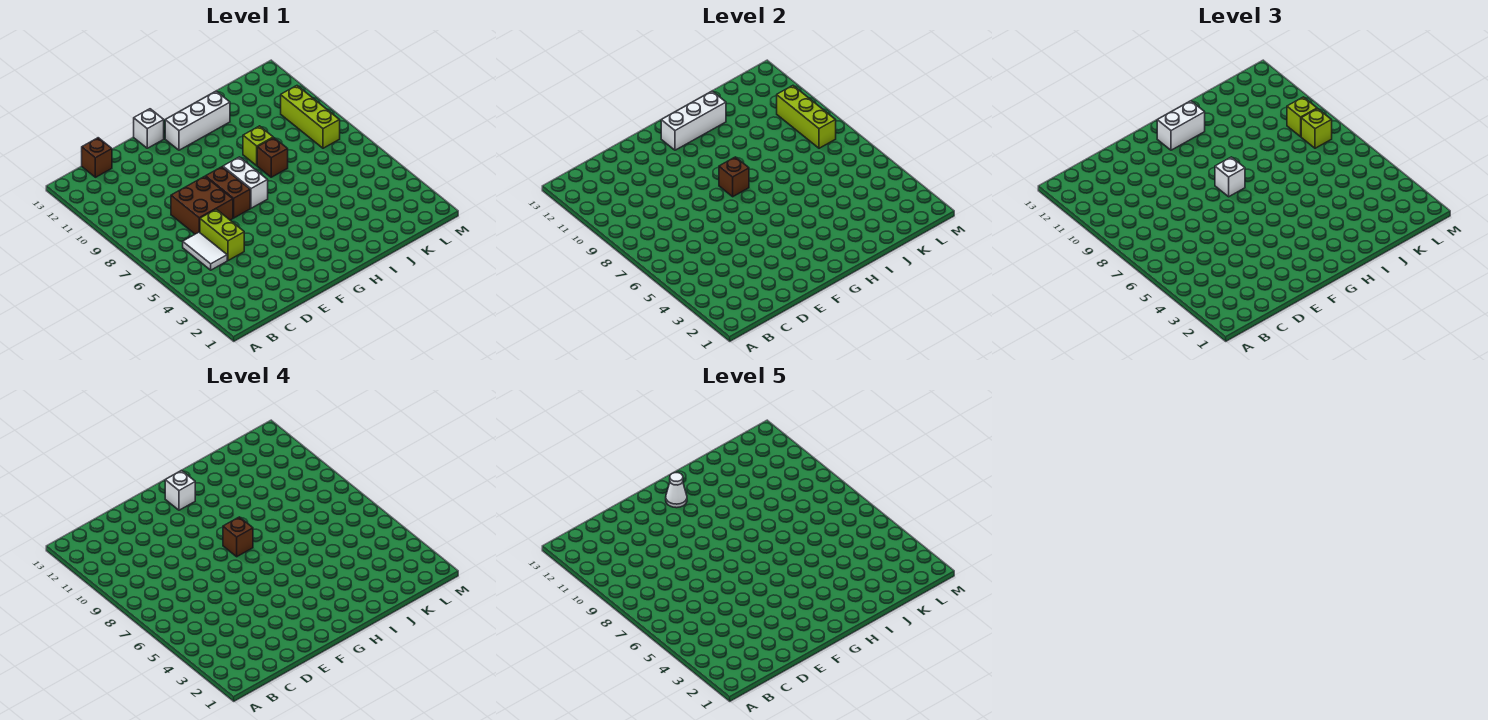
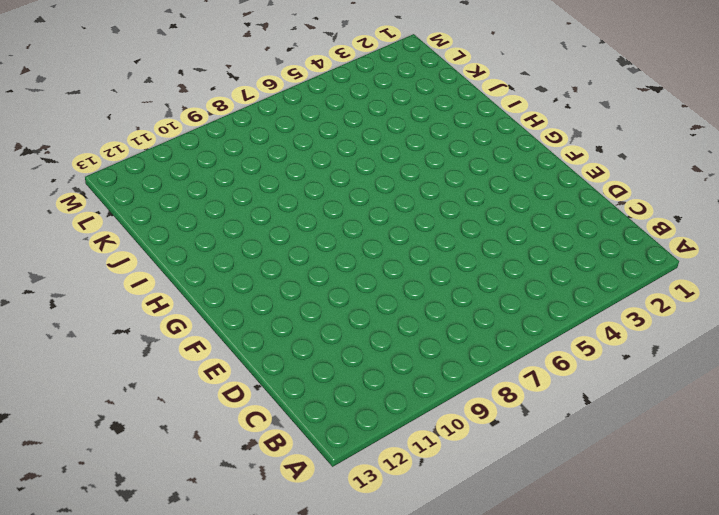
none -> white 1x2 tile [183,232,227,270]
none -> brown 1x1 brick [82,138,112,177]
none -> lime 1x2 brick [200,209,244,261]

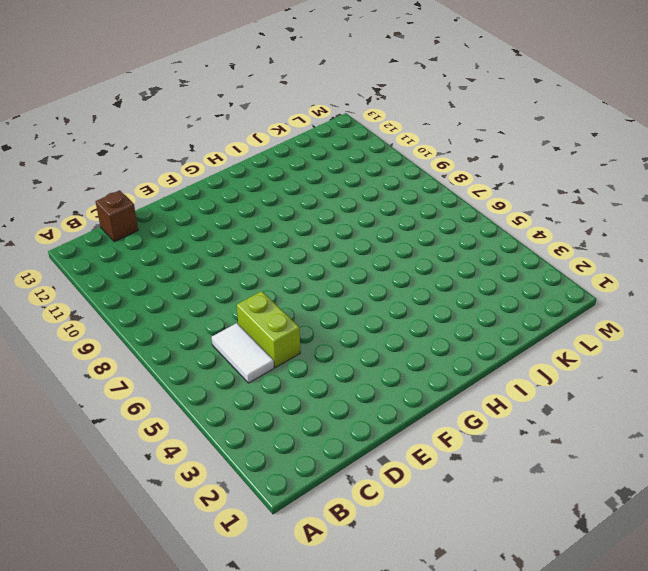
none -> brown 2x2 brick [171,176,233,234]
none -> brown 1x2 brick [206,167,250,218]
none -> white 1x1 brick [134,109,164,148]

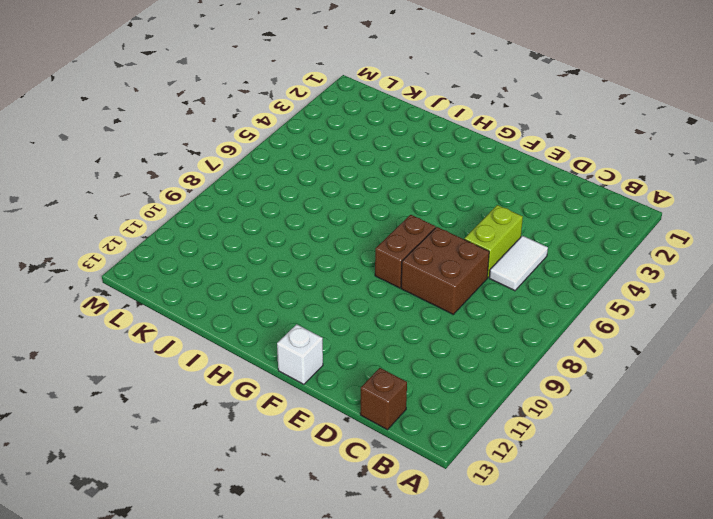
none -> white 1x2 brick [223,157,268,208]
none -> white 1x3 brick [165,91,230,150]
none -> brown 1x1 brick [257,138,288,177]

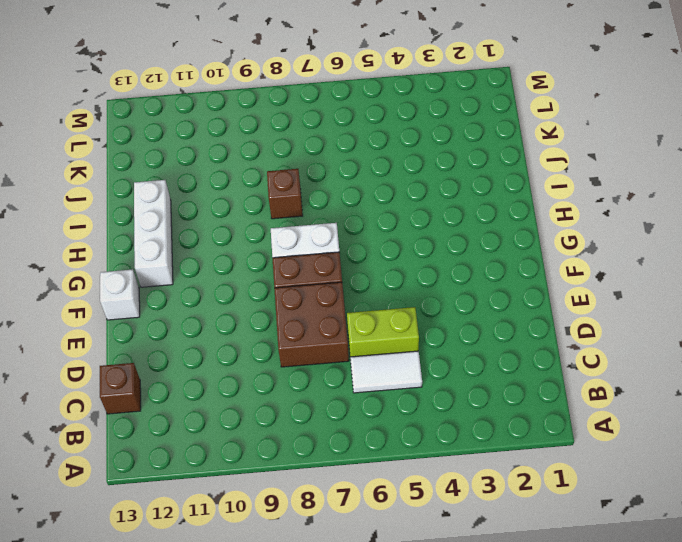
none -> lime 1x1 brick [243,126,273,166]
none -> lime 1x3 brick [281,86,340,148]
none -> brown 1x1 brick [719,157,749,197]

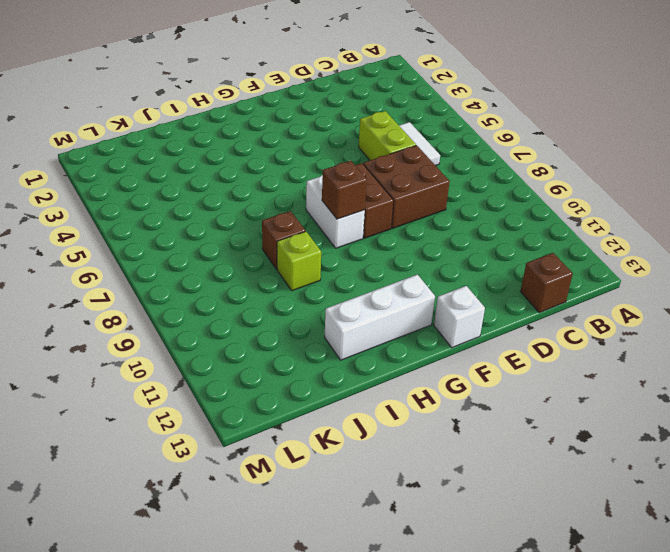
none -> lime 1x3 brick [281,86,340,148]
none -> white 1x3 brick [661,91,726,150]
none -> lime 1x3 brick [777,86,836,148]

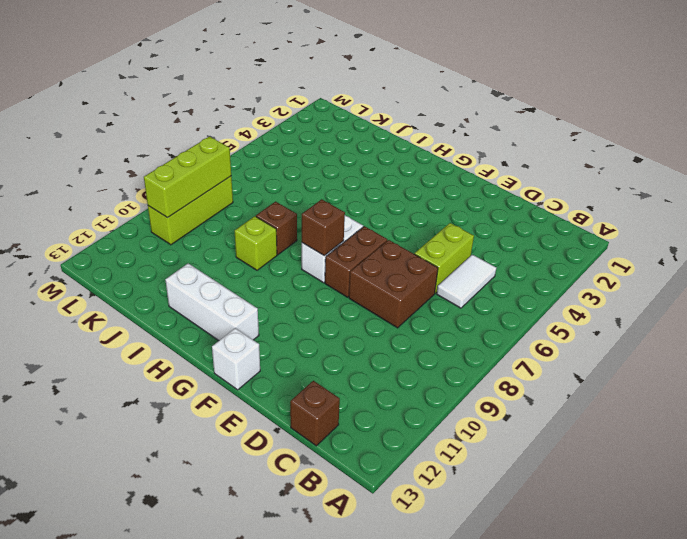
none -> white 1x3 brick [661,91,726,150]
none -> white 1x1 brick [1215,157,1245,197]
none -> white 1x2 brick [1157,101,1205,150]

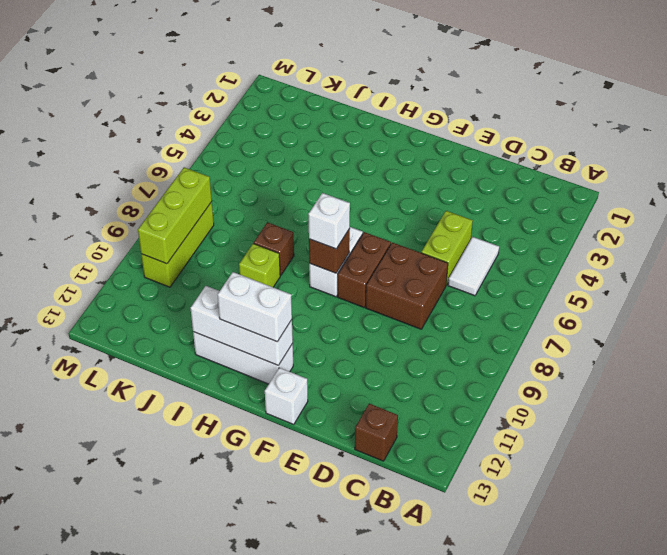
none -> lime 1x1 brick [1301,109,1332,148]
none -> lime 1x1 brick [1287,97,1317,137]
none -> brown 1x1 brick [223,517,253,557]

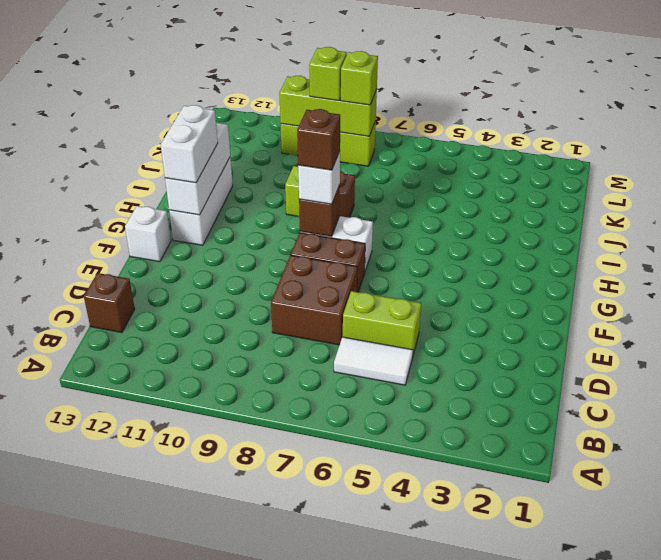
none -> white 1x1 brick [165,471,195,510]
none -> white 1x1 cone [666,473,687,508]

